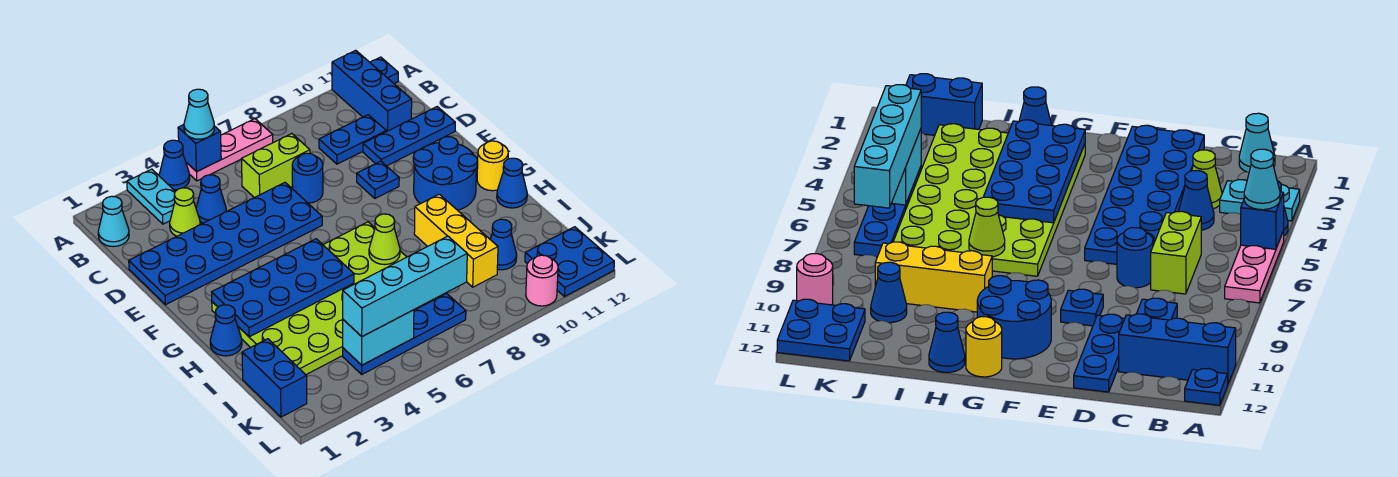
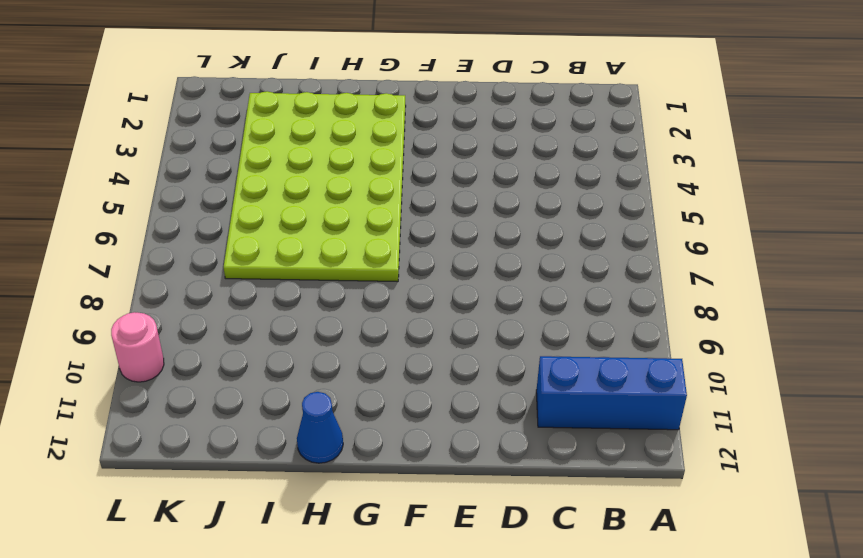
none -> cyan 1x2 plate [127,169,175,224]
none -> blue 1x1 cone [159,140,190,190]
none -> pink 1x3 plate [186,119,273,181]
none -> blue 1x1 plate [370,57,398,84]

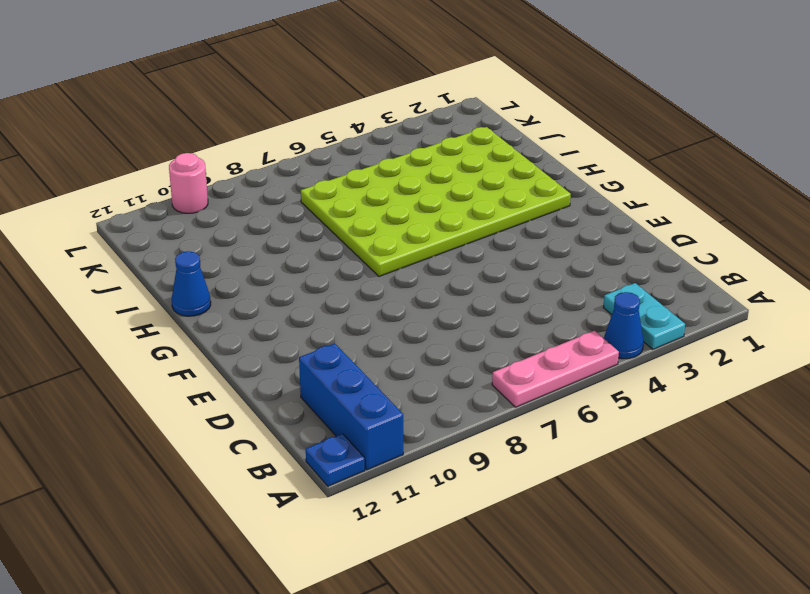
none -> cyan 1x1 cone [98,196,129,247]
none -> lime 1x1 cone [170,188,200,236]
none -> blue 1x1 cone [196,175,226,223]
none -> lime 1x2 brick [242,134,310,198]

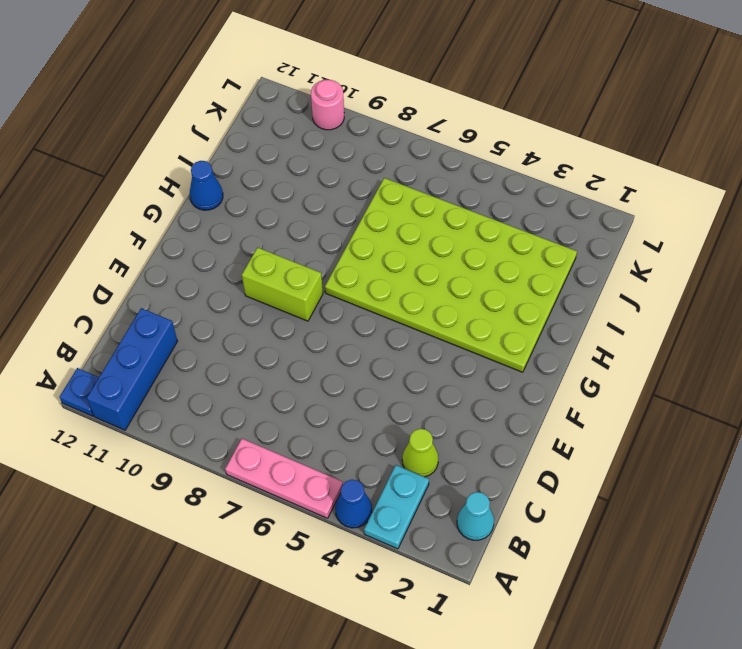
lime 1x2 brick [242,248,323,321] -> lime 1x2 brick moved to [242,134,310,198]
none -> blue 1x1 cone [196,175,226,223]
none -> blue 1x2 plate [319,115,386,164]
none -> blue 2x6 plate [129,183,322,305]
none -> blue 1x1 round brick [292,153,323,203]

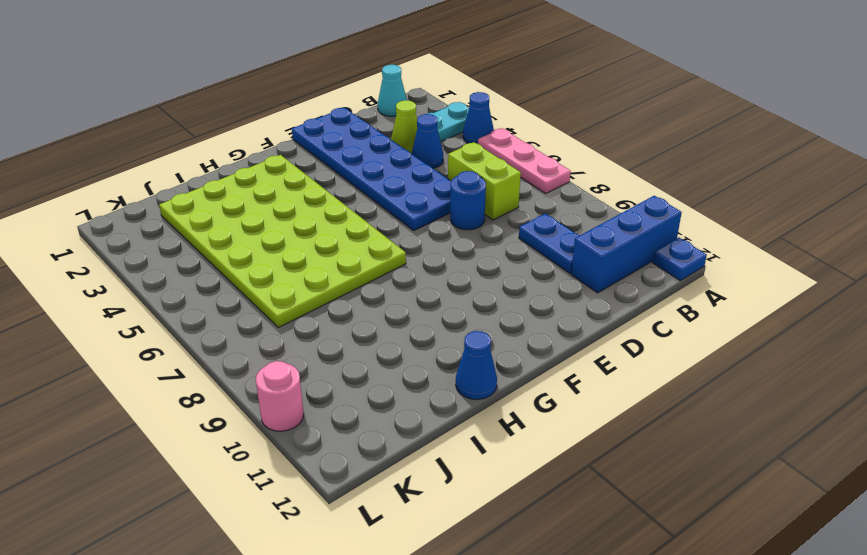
none -> blue 1x3 plate [363,107,455,166]
none -> blue 1x1 plate [357,161,399,198]
none -> blue 2x2 round brick [413,137,478,210]
none -> yellow 1x1 round brick [477,141,508,191]

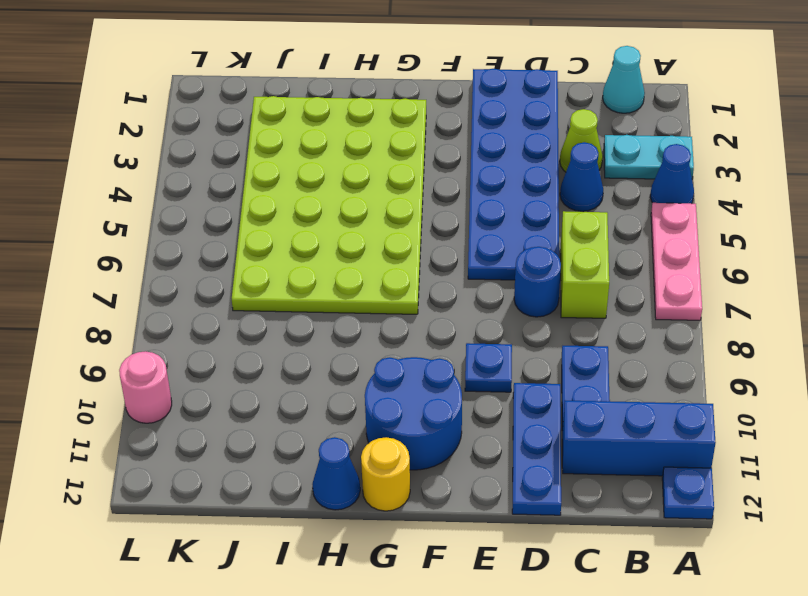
none -> blue 1x1 cone [210,305,242,356]
none -> yellow 1x3 brick [414,194,498,287]
none -> blue 1x2 brick [242,339,307,417]
none -> blue 1x1 cone [490,219,517,270]

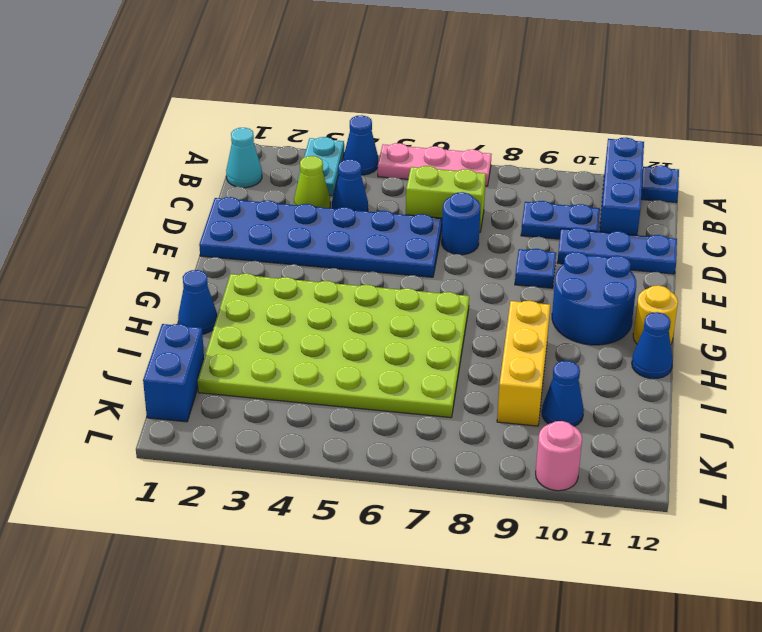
none -> blue 1x4 plate [343,294,466,374]
none -> blue 2x2 plate [525,227,614,297]
none -> blue 1x1 brick [178,125,221,172]
none -> blue 2x4 plate [212,239,354,337]

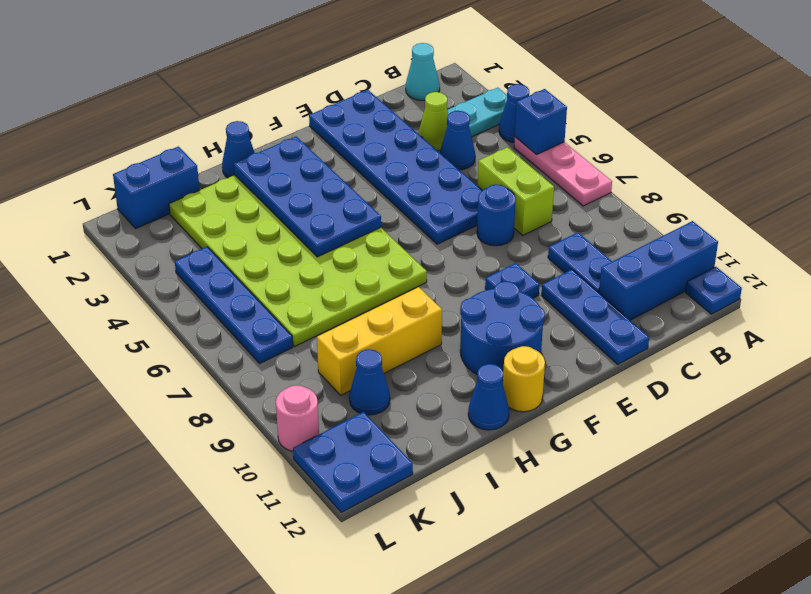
none -> lime 1x1 cone [369,214,400,265]
none -> cyan 1x2 brick [343,310,414,365]
none -> cyan 1x1 cone [184,89,214,139]
none -> cyan 1x4 brick [343,236,467,337]

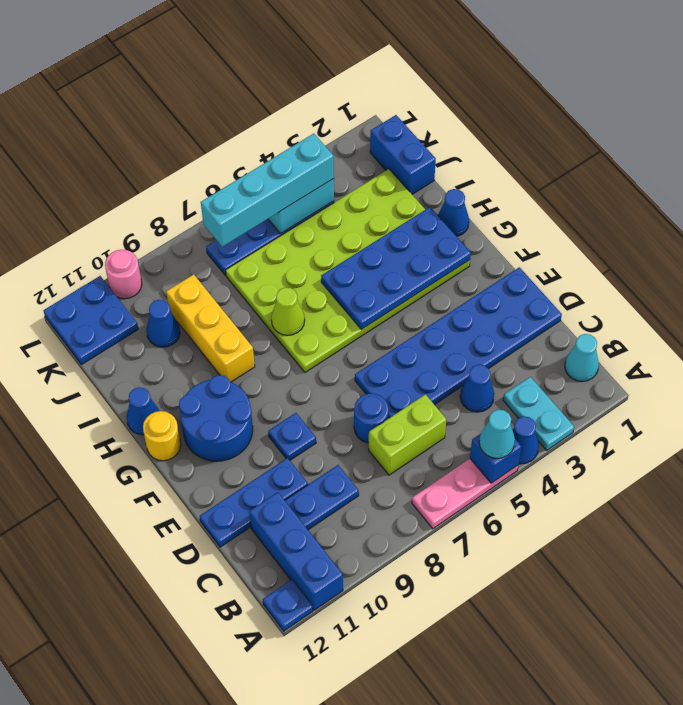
none -> lime 1x1 cone [170,188,200,236]

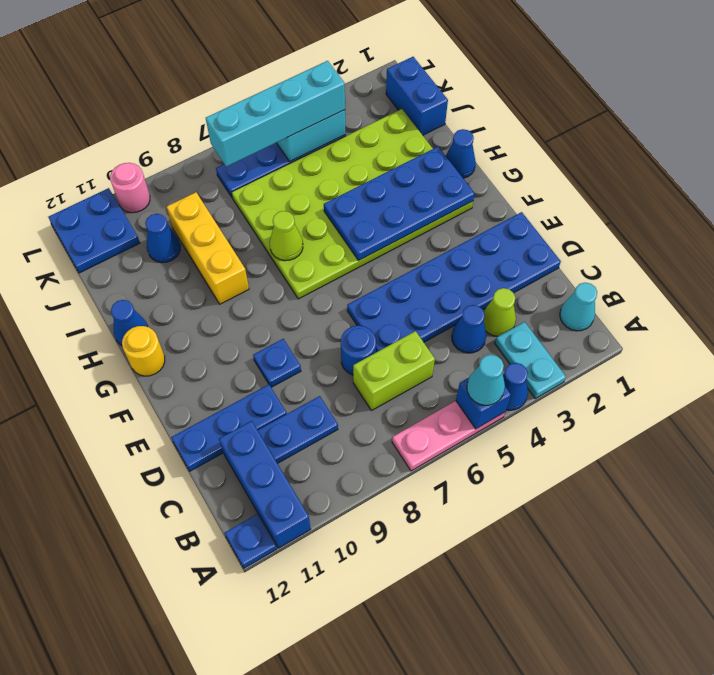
none -> blue 2x2 round brick [413,137,478,210]

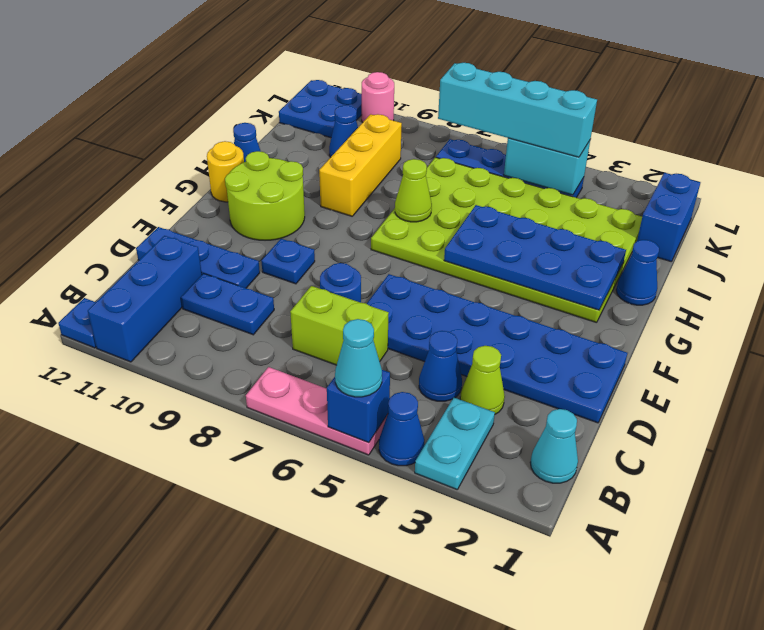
lime 2x2 round brick [225,151,305,240] -> blue 2x2 round brick [413,137,478,210]

